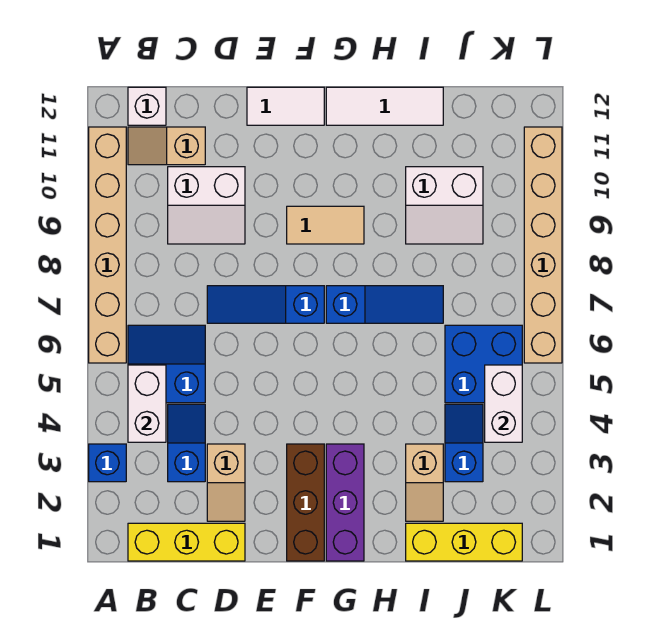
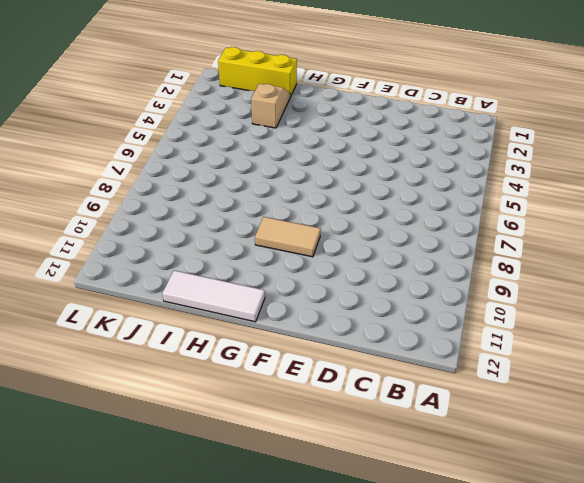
none -> blue 1x1 brick [89,444,126,482]
none -> tan 1x6 brick [89,127,126,363]
none -> yellow 1x3 brick [128,523,245,561]

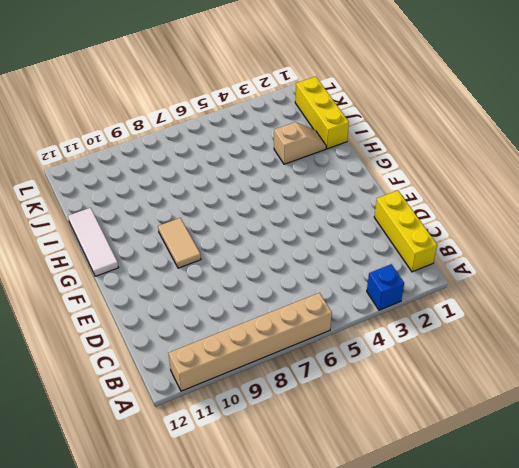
none -> blue 2x2 slope [128,325,205,403]
none -> tan 1x2 slope [128,127,205,165]
none -> white 1x1 brick [128,87,166,125]

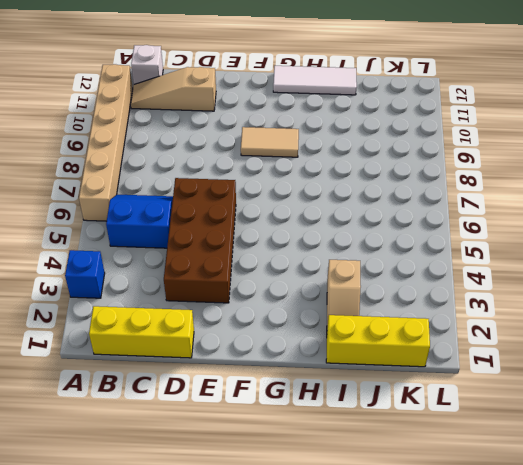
tan 1x3 slope [131,67,216,111] -> tan 1x2 slope [128,127,205,165]
brown 2x4 brick [164,178,236,303] -> tan 1x2 slope [207,444,245,521]
none -> blue 1x2 slope [168,404,205,482]
none -> white 2x2 slope [168,167,245,244]
none -> blue 1x3 slope [207,286,324,323]

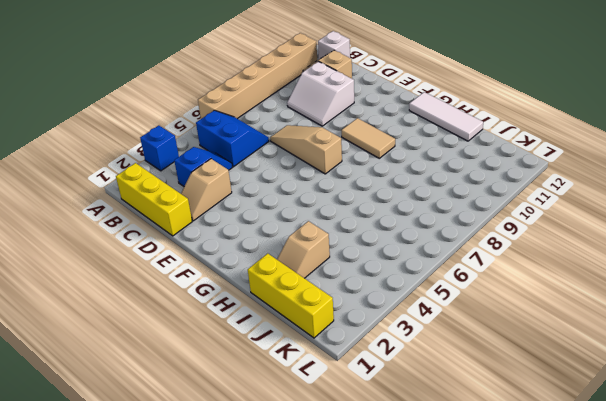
tan 1x3 slope [270,125,342,174] -> blue 1x3 slope [207,286,324,323]
none -> white 1x2 tile [247,87,324,125]
none -> brown 1x3 brick [287,444,324,561]
none -> purple 1x3 brick [326,444,364,561]

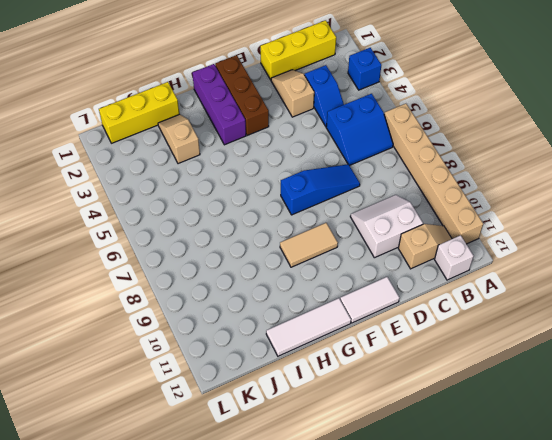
none -> blue 1x3 slope [326,286,443,323]
none -> white 2x2 slope [406,167,483,244]
none -> blue 1x2 slope [445,404,483,482]

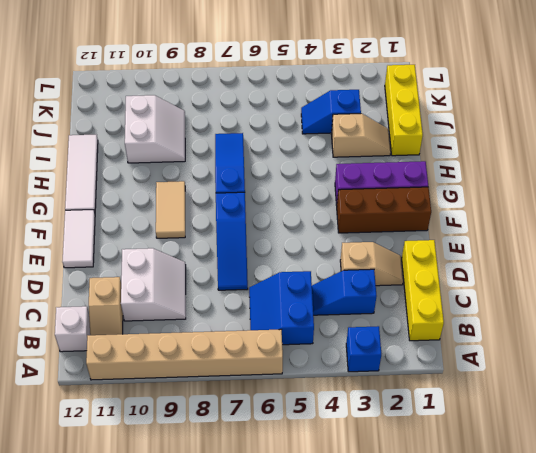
none -> blue 2x2 brick [445,325,522,403]
none -> tan 1x6 brick [524,127,562,363]
none -> white 1x2 brick [128,365,166,442]

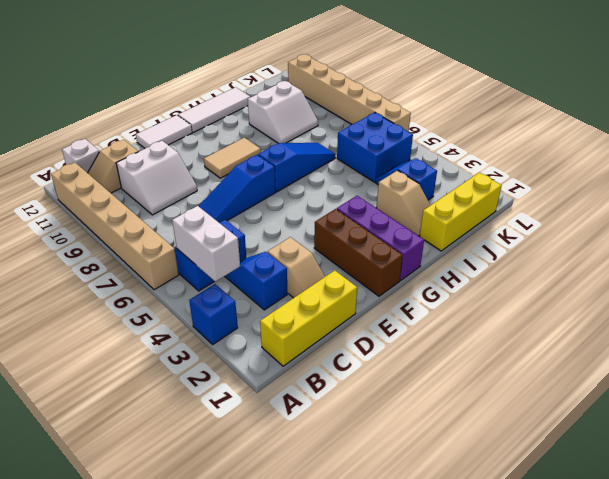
none -> white 1x2 brick [485,365,522,442]

